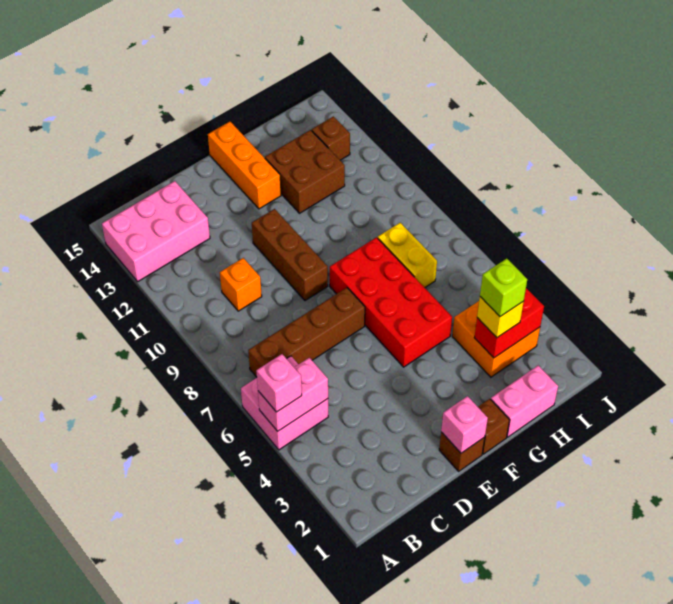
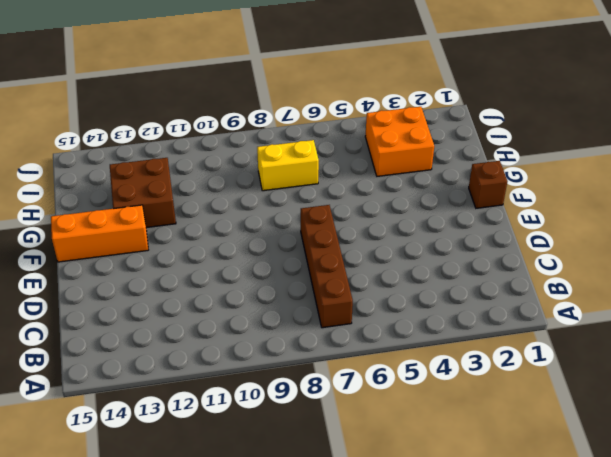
none -> pink 2x2 brick [241,356,328,450]
none -> pink 2x3 brick [102,181,210,281]
none -> orange 1x1 brick [220,258,262,311]

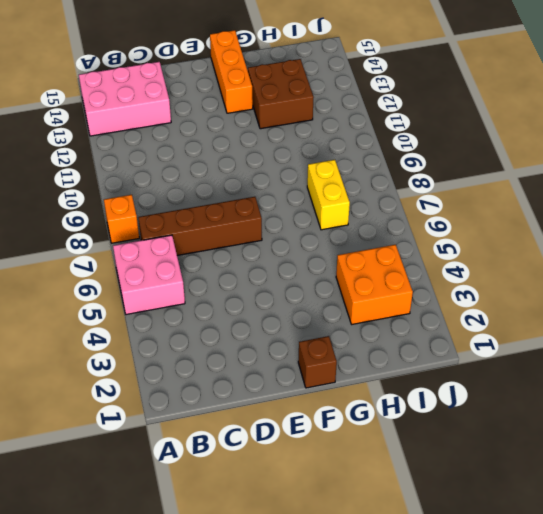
orange 1x1 brick [104,195,139,243] -> orange 1x1 brick moved to [220,258,262,311]
none -> brown 1x1 brick [439,432,485,471]
none -> brown 1x3 brick [252,209,328,301]
none -> red 2x4 brick [330,237,452,367]

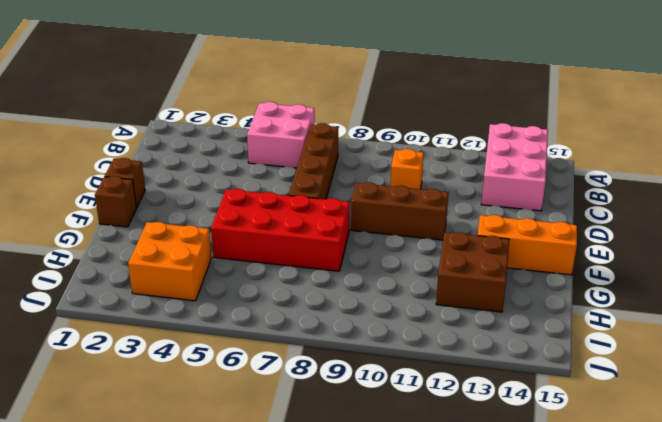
none -> pink 1x2 brick [491,365,558,437]
none -> yellow 1x2 brick [378,223,437,288]
none -> brown 1x1 brick [312,116,350,160]

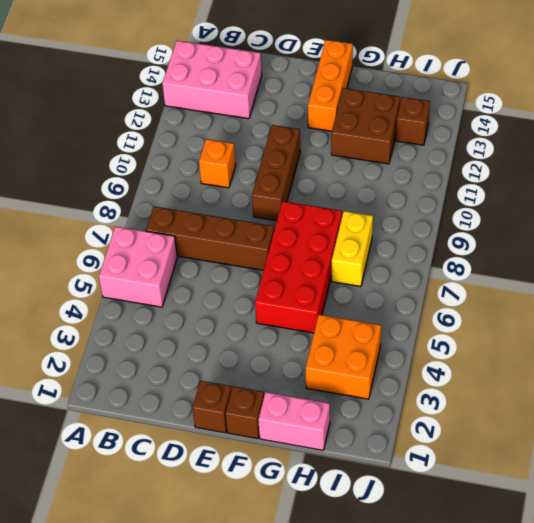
none -> pink 1x2 brick [258,358,328,431]
none -> pink 1x1 brick [441,396,488,453]
none -> red 1x2 brick [474,288,544,358]

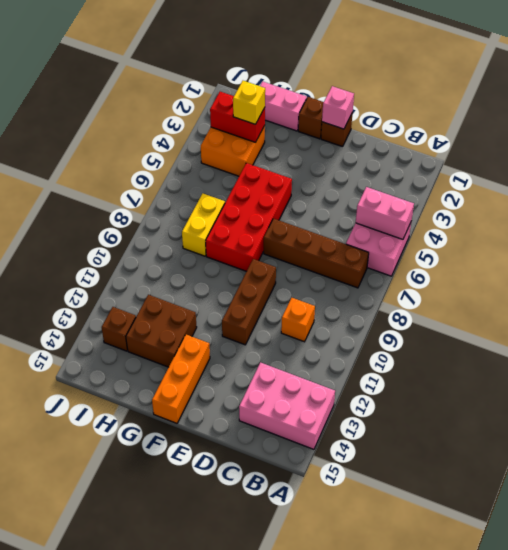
none -> pink 1x1 brick [256,354,302,412]
none -> lime 1x1 brick [480,259,527,317]

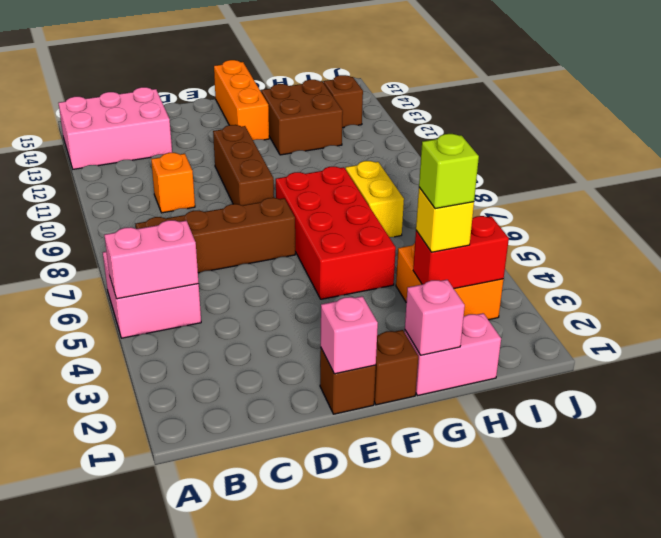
pink 1x1 brick [405,280,465,355] -> pink 1x1 brick moved to [256,354,302,412]

